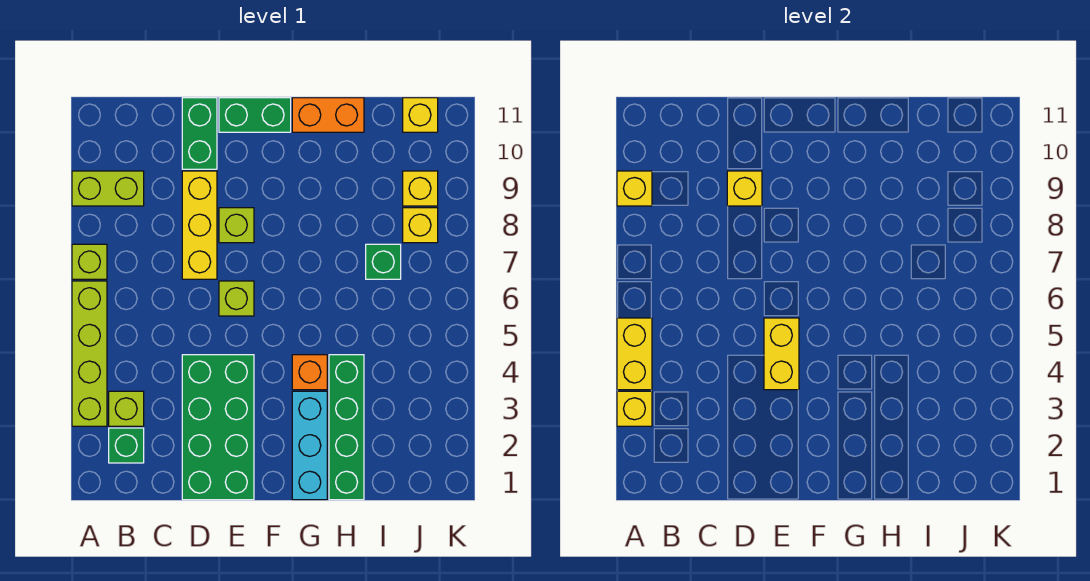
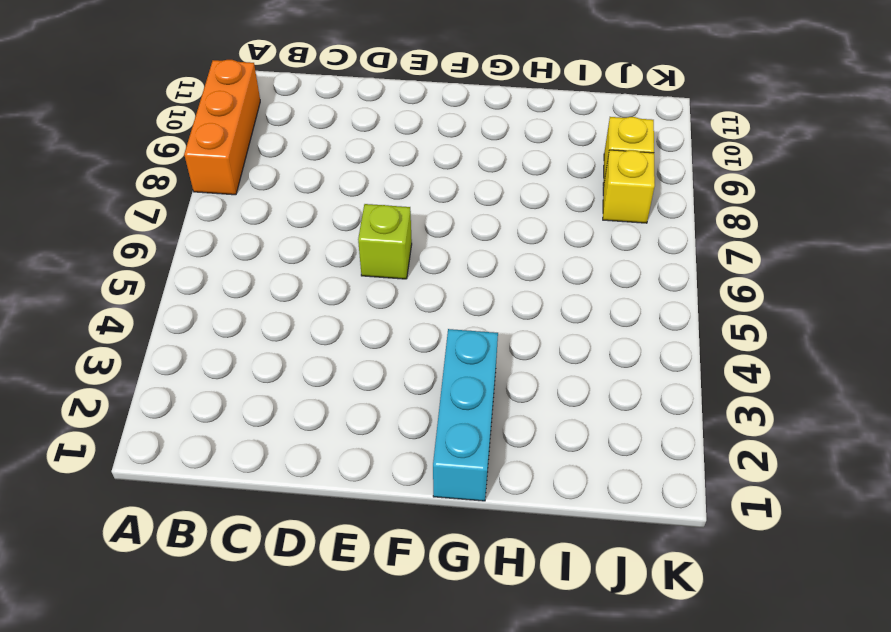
orange 1x3 brick [184,60,260,195] -> lime 1x2 brick [72,171,144,206]
none -> lime 1x4 brick [72,281,107,426]
none -> lime 1x1 brick [72,244,107,279]
none -> green 1x1 brick [109,428,144,463]

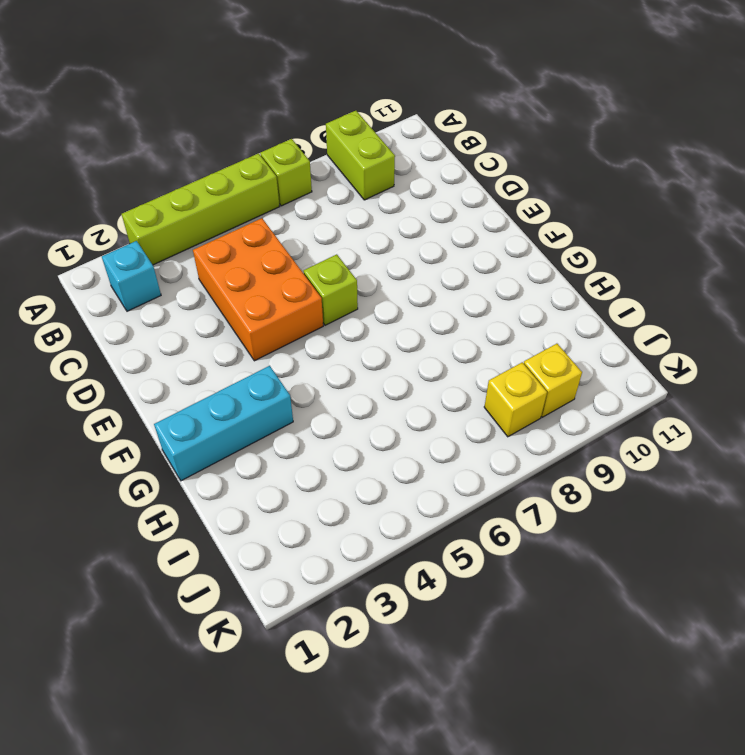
cyan 1x1 brick [102,241,161,311] -> green 1x1 brick [109,428,144,463]
orange 2x3 brick [193,218,323,361] -> green 2x4 brick [182,355,254,500]
none -> lime 1x1 brick [109,391,144,426]
none -> yellow 1x3 brick [182,171,217,279]
none -> green 1x2 brick [182,98,217,169]

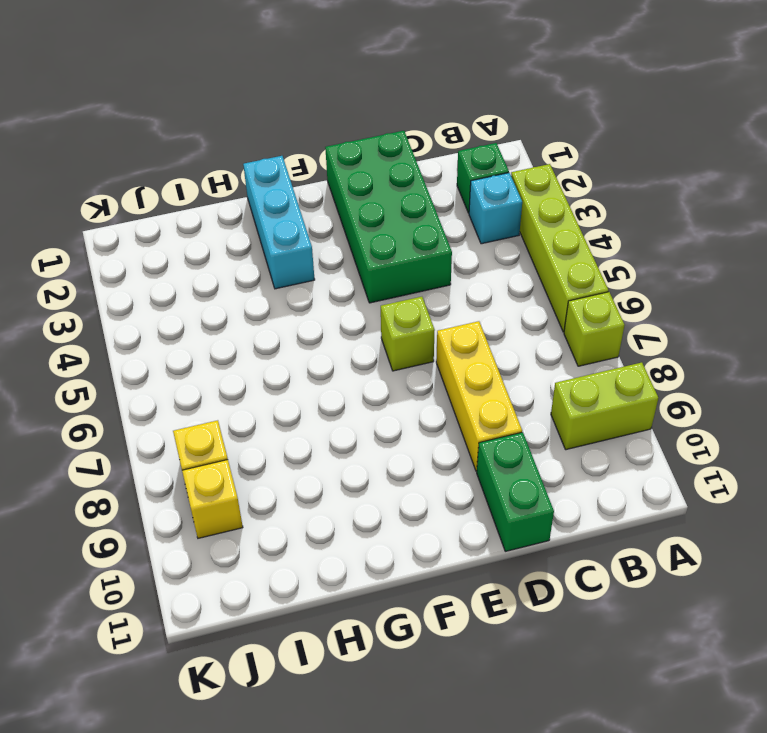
cyan 1x1 brick [469,173,522,244] -> lime 1x1 brick [109,391,144,426]
none -> lime 1x1 brick [219,208,254,243]
none -> green 1x2 brick [219,98,291,132]
none -> orange 1x1 brick [292,355,327,390]

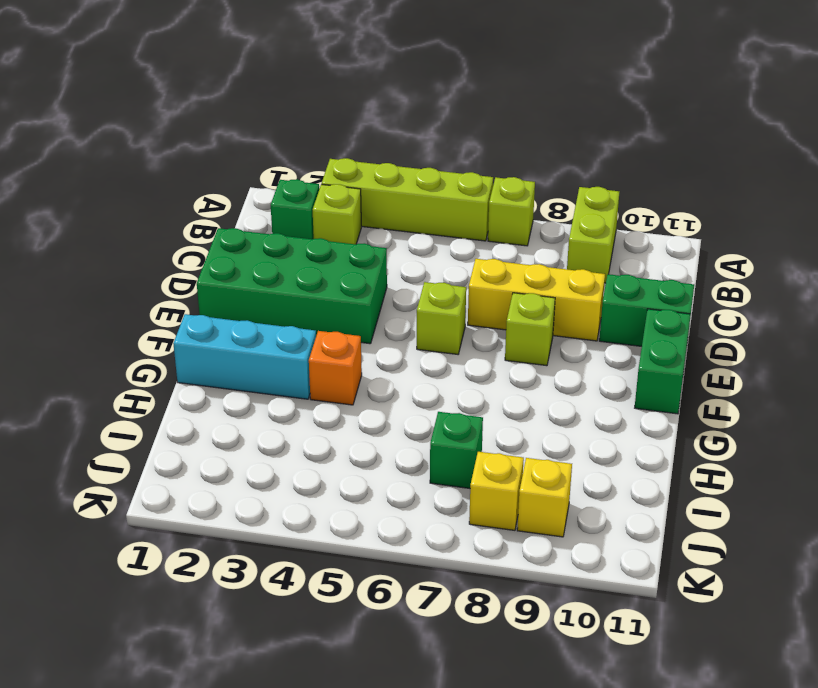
none -> orange 1x2 brick [292,98,364,132]
none -> green 1x4 brick [329,355,364,500]
none -> yellow 1x1 brick [403,98,438,132]

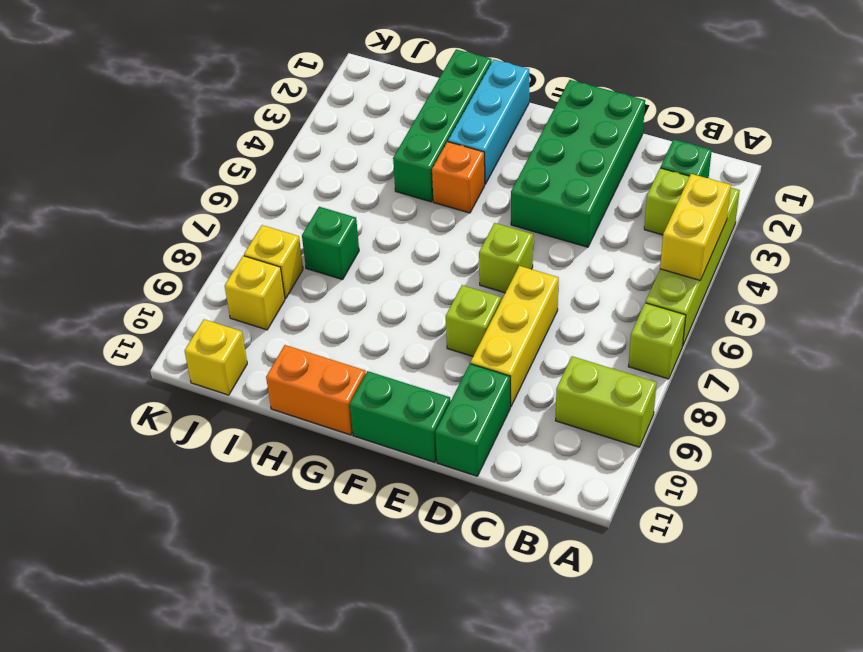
none -> yellow 1x1 brick [617,391,652,426]
none -> yellow 1x1 brick [617,171,652,206]
none -> yellow 1x1 brick [727,171,762,206]

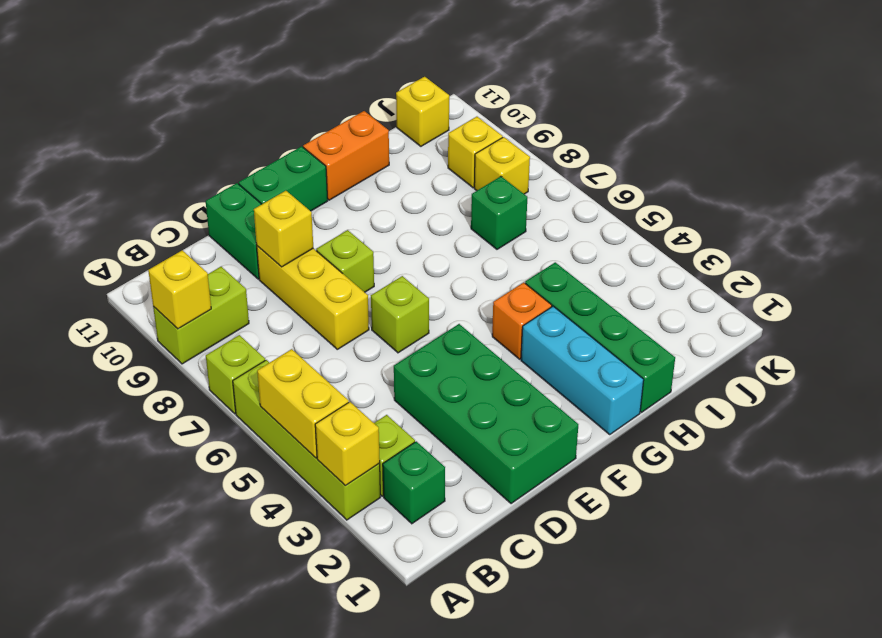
none -> yellow 1x2 brick [764,318,799,390]

